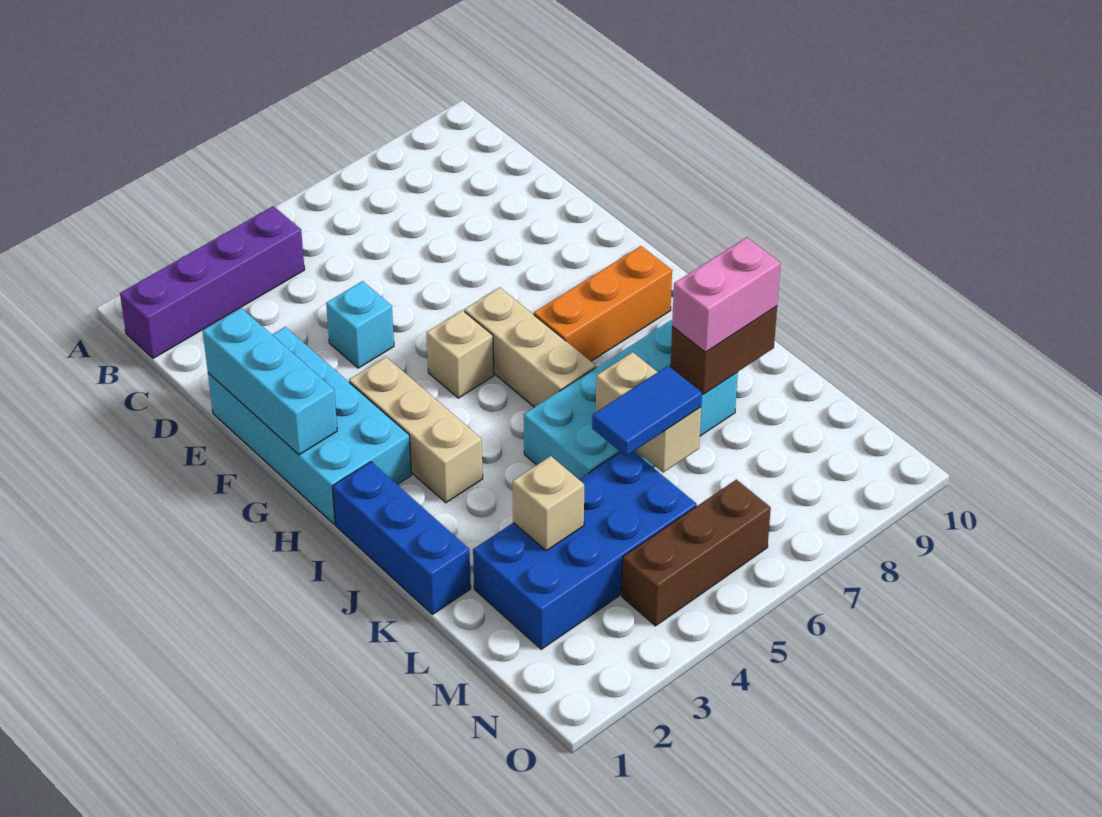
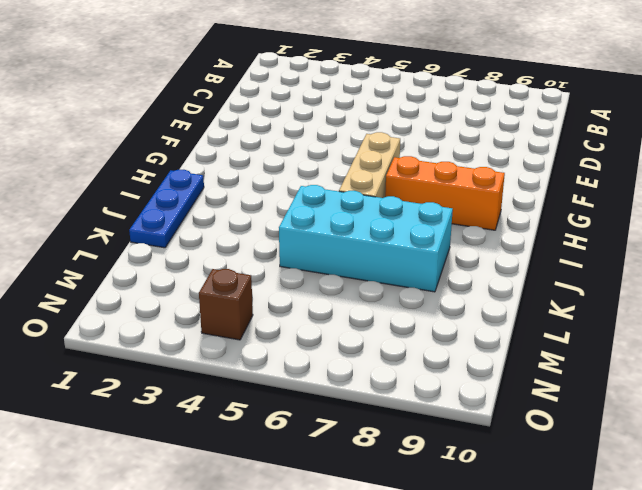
blue 1x3 plate [129,170,204,248] -> blue 1x3 brick [333,462,471,614]
brown 1x1 brick [199,269,253,340] -> brown 1x3 brick [622,480,771,626]
none -> purple 1x4 brick [120,206,305,358]
none -> cyan 2x4 brick [208,327,412,524]
none -> cyan 1x1 brick [326,281,394,368]

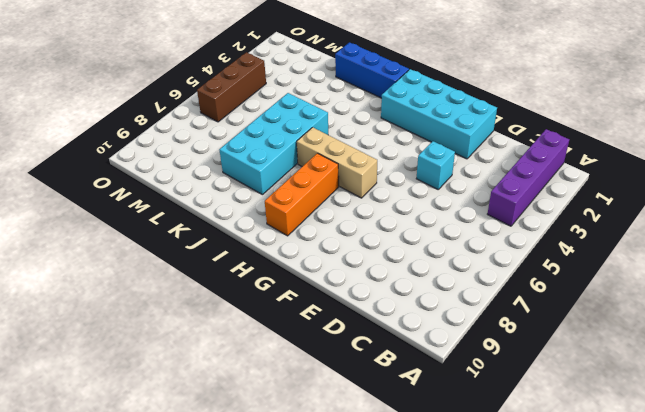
none -> tan 1x3 brick [349,357,483,503]
none -> tan 1x1 brick [427,310,494,398]
none -> blue 2x4 brick [473,451,697,649]

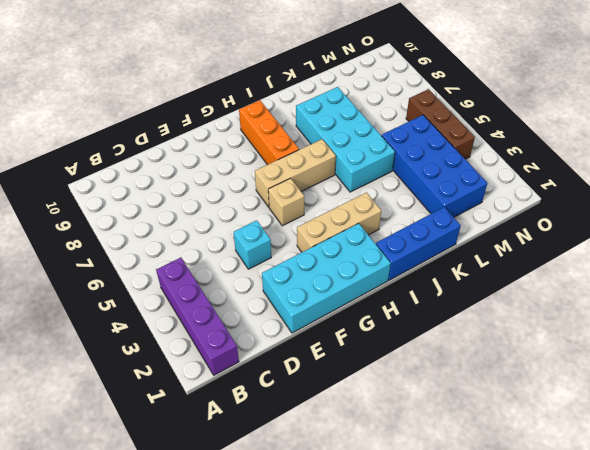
none -> cyan 1x3 brick [203,308,337,455]
none -> tan 1x2 brick [596,352,701,473]
none -> brown 1x2 brick [670,306,777,395]

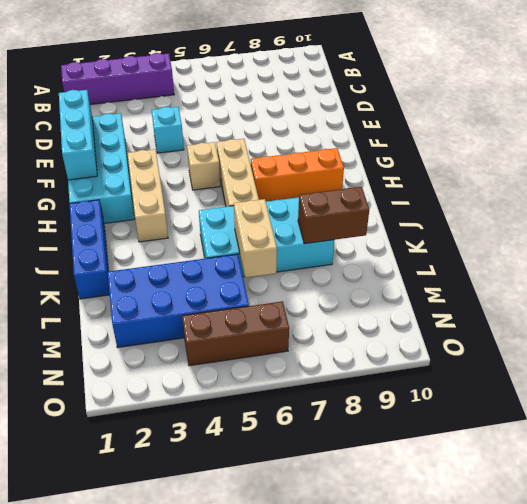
none -> tan 1x1 brick [513,456,584,551]
none -> pink 1x2 brick [672,237,781,352]
none -> blue 1x2 tile [592,366,702,456]

